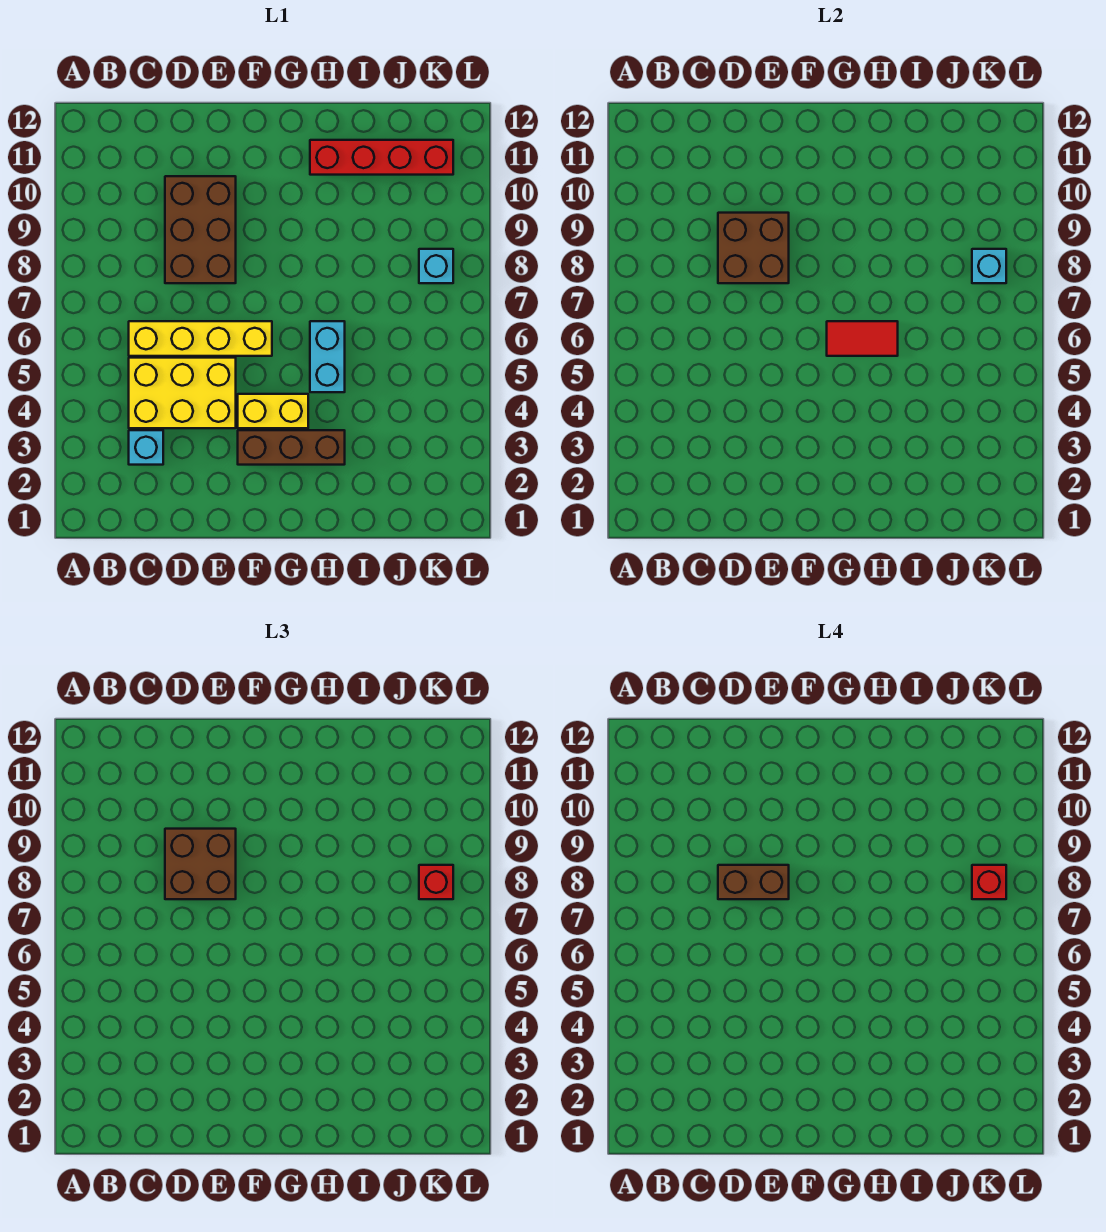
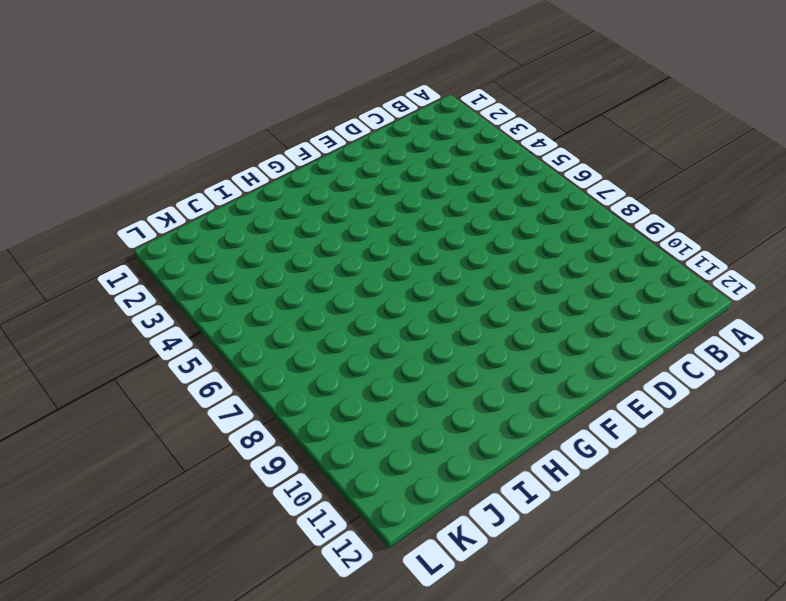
none -> cyan 1x1 brick [129,430,163,465]
none -> yellow 2x3 brick [129,358,236,428]
none -> yellow 1x4 brick [129,321,272,356]

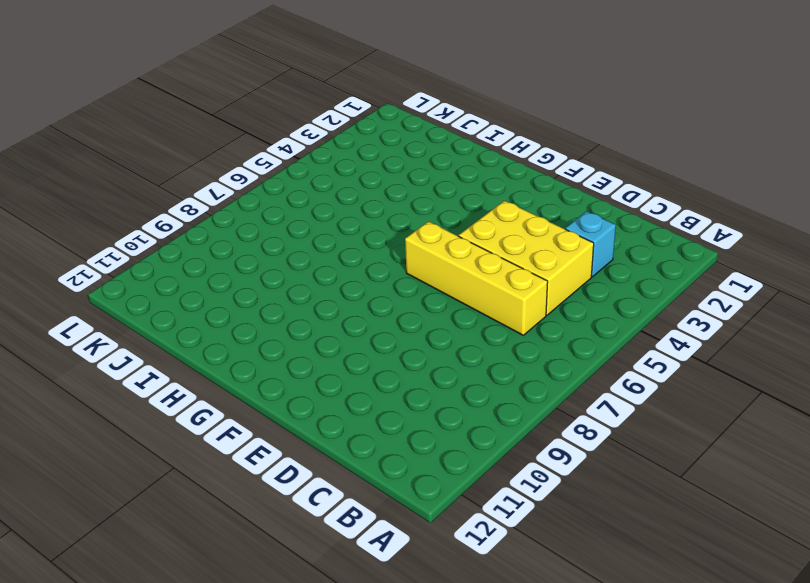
none -> brown 2x3 brick [165,176,236,283]
none -> brown 1x3 brick [238,430,345,465]
none -> yellow 1x2 brick [238,394,308,428]

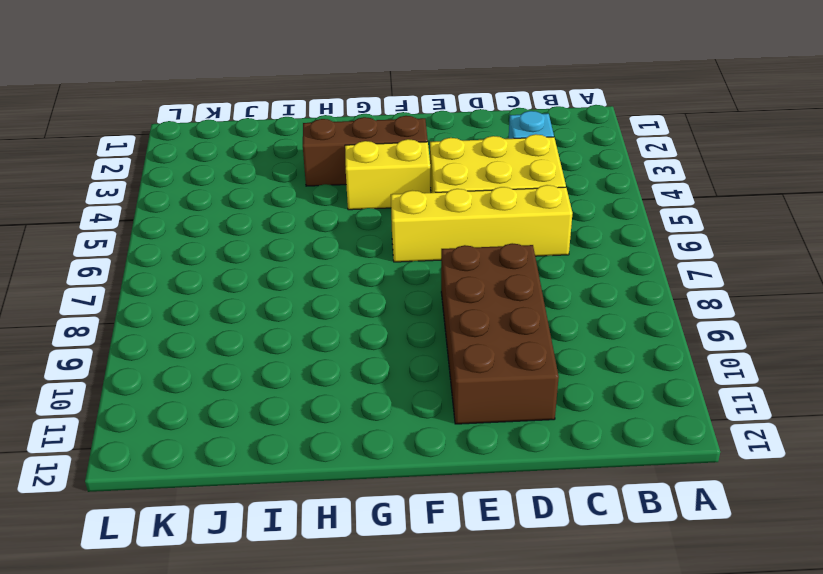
brown 2x4 brick [441,243,559,424] -> brown 2x3 brick [165,176,236,283]
none -> cyan 1x2 brick [310,321,345,392]
none -> red 1x4 brick [310,140,453,175]
none -> cyan 1x1 brick [419,249,453,283]

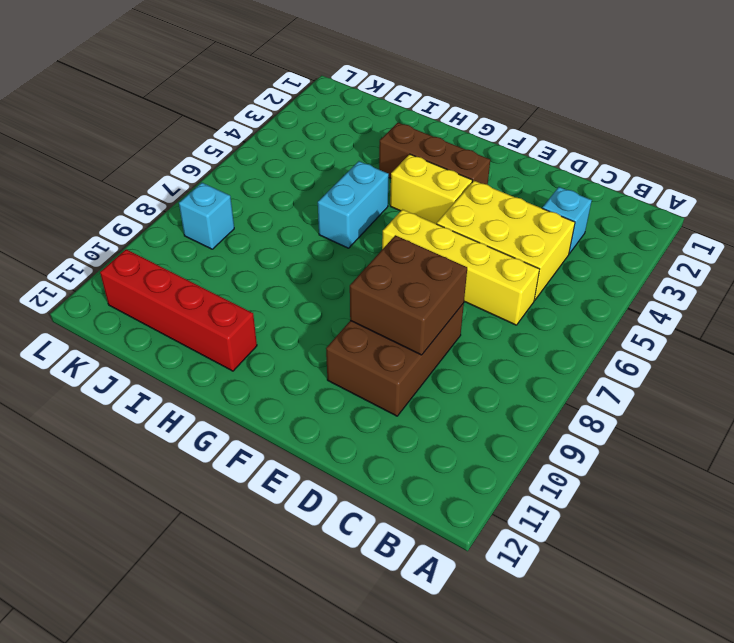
none -> red 1x2 tile [827,321,898,356]
none -> cyan 1x1 brick [972,249,1006,283]
none -> brown 2x2 brick [165,829,236,899]

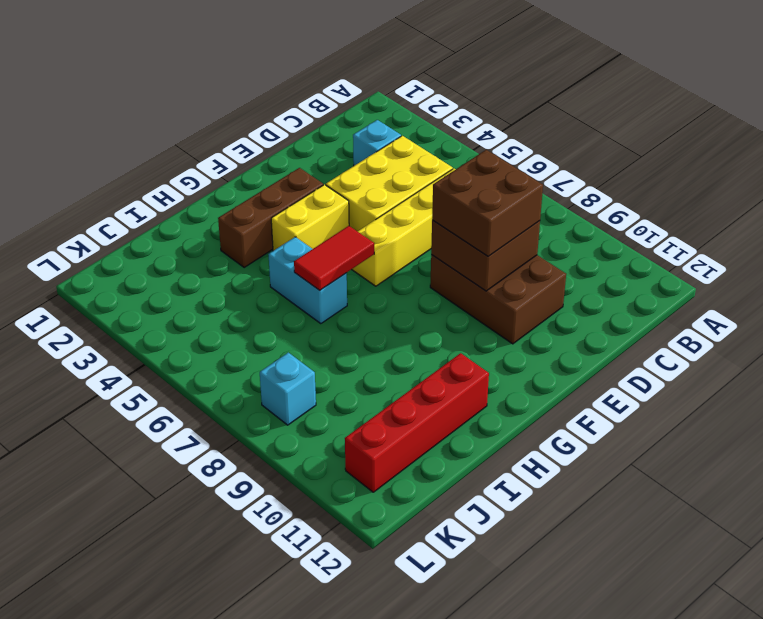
none -> cyan 1x1 brick [972,249,1006,283]
none -> red 1x1 brick [419,865,453,899]
none -> brown 1x2 brick [718,865,789,899]

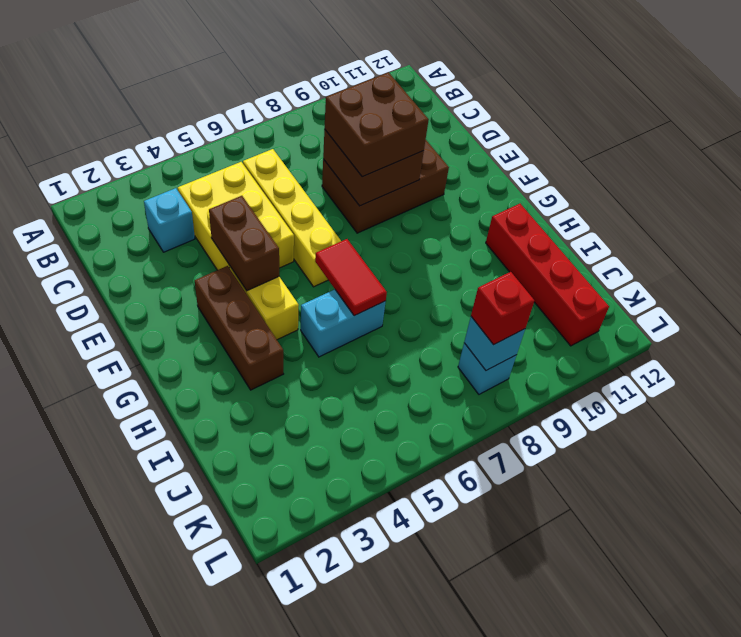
brown 1x2 brick [209,196,279,291] -> brown 1x2 brick moved to [718,865,789,899]
none -> red 1x1 brick [972,865,1006,899]

